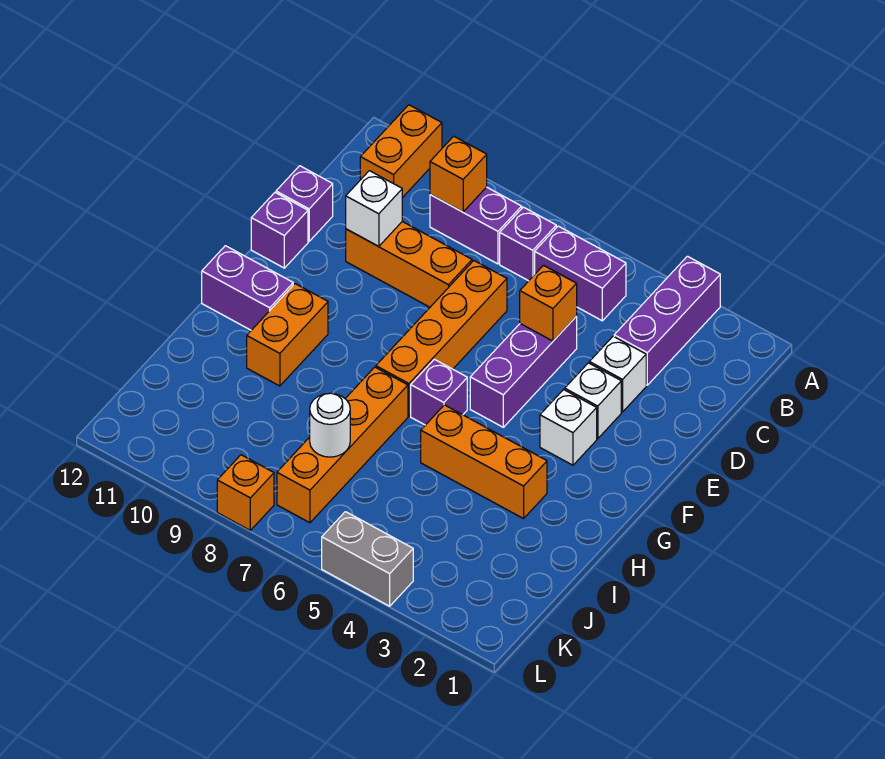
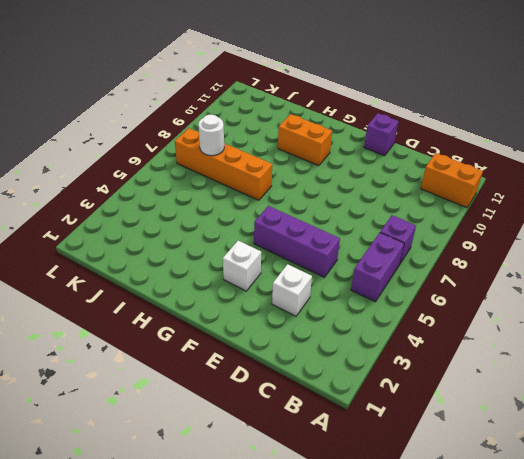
none -> purple 1x3 brick [614,256,720,385]
none -> purple 1x2 brick [430,187,522,264]
none -> orange 1x4 brick [376,261,507,416]

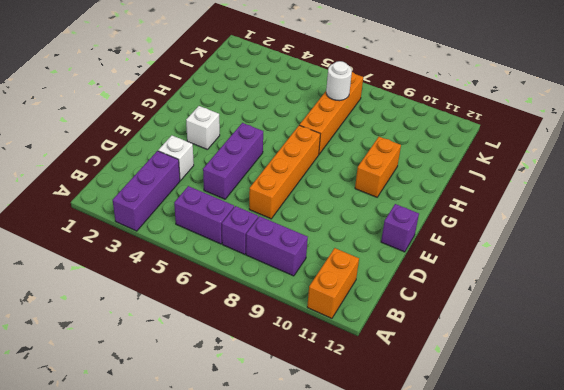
none -> orange 1x3 brick [346,222,472,307]
none -> purple 1x1 brick [276,166,333,241]
none -> white 1x1 brick [565,363,621,439]

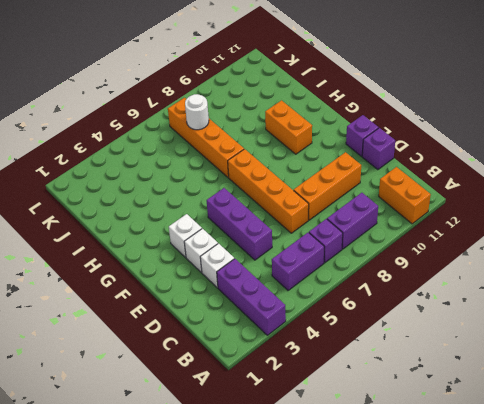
none -> purple 1x1 brick [411,359,467,425]
none -> purple 1x2 brick [202,246,293,330]
none -> orange 1x3 brick [421,405,547,519]

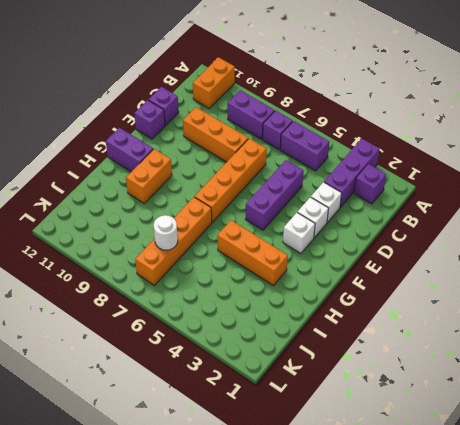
purple 1x1 brick [354,164,386,204] -> purple 1x1 brick moved to [411,359,467,425]
none -> grey 1x2 brick [322,512,413,606]
none -> orange 1x1 brick [217,455,274,530]
none -> orange 1x1 brick [430,136,487,212]

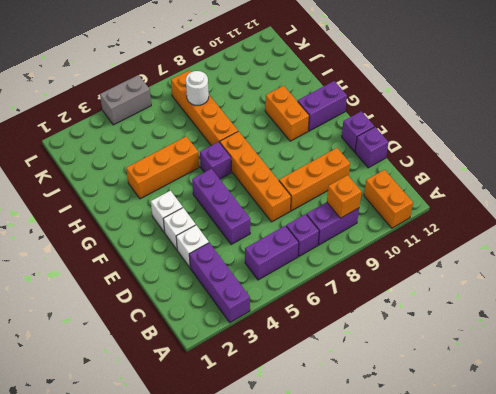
none -> orange 1x1 brick [217,455,274,530]
none -> orange 1x1 brick [520,265,577,341]
none -> white 1x1 brick [346,171,402,247]

